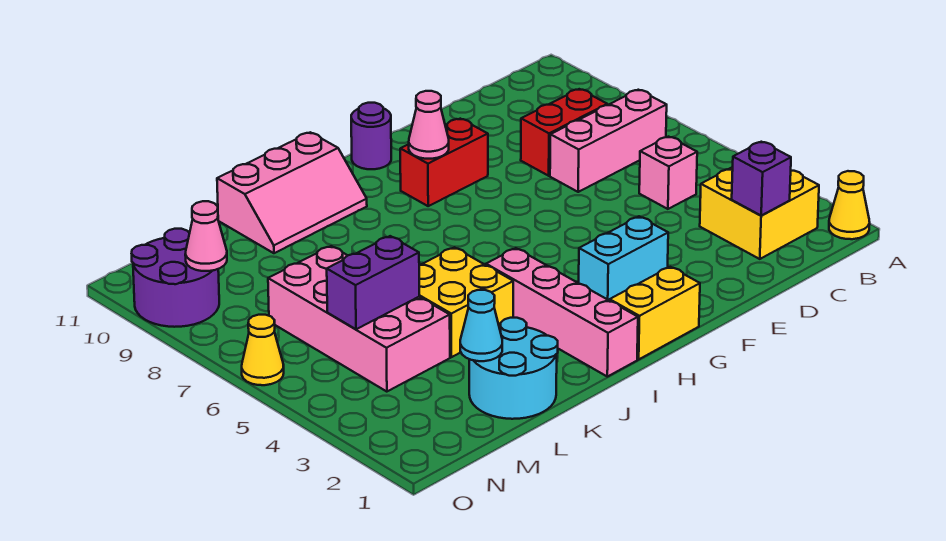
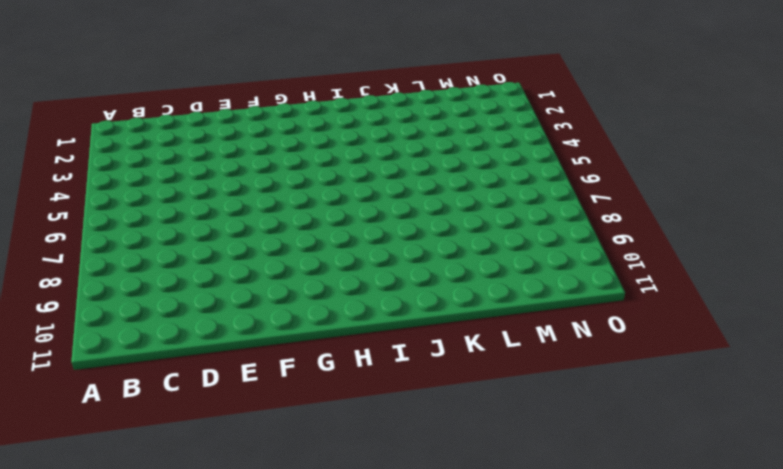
none -> yellow 1x1 cone [829,171,870,239]
none -> yellow 2x2 brick [700,167,819,259]
none -> pink 1x3 brick [550,90,667,192]

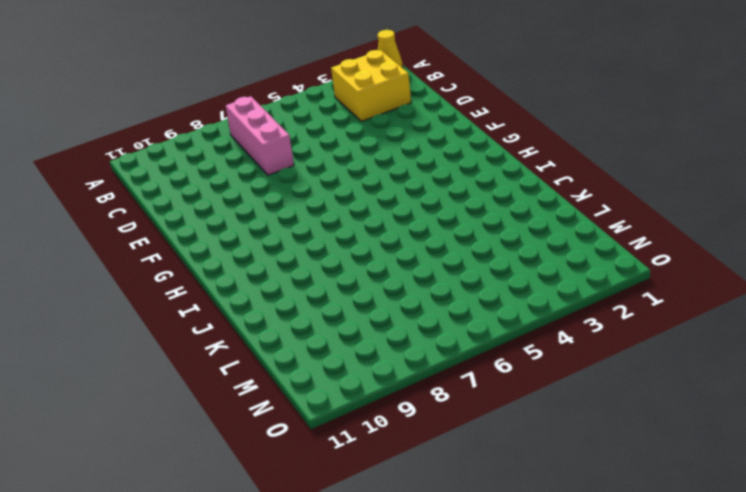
none -> pink 1x1 brick [639,137,697,209]
none -> red 1x2 brick [521,89,607,176]
none -> cyan 1x2 brick [579,216,668,301]

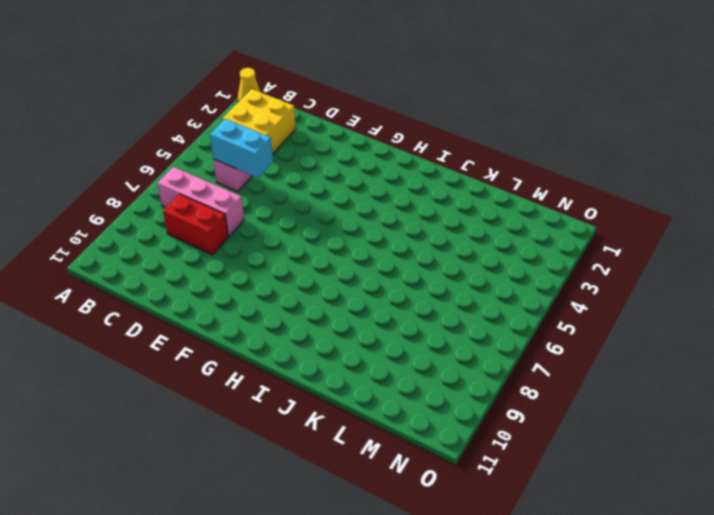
cyan 1x2 brick [210,119,273,178] -> cyan 1x2 brick moved to [579,216,668,301]
none -> red 1x2 brick [400,119,488,206]
none -> yellow 1x2 brick [610,267,700,359]
none -> purple 1x1 round brick [351,103,391,169]

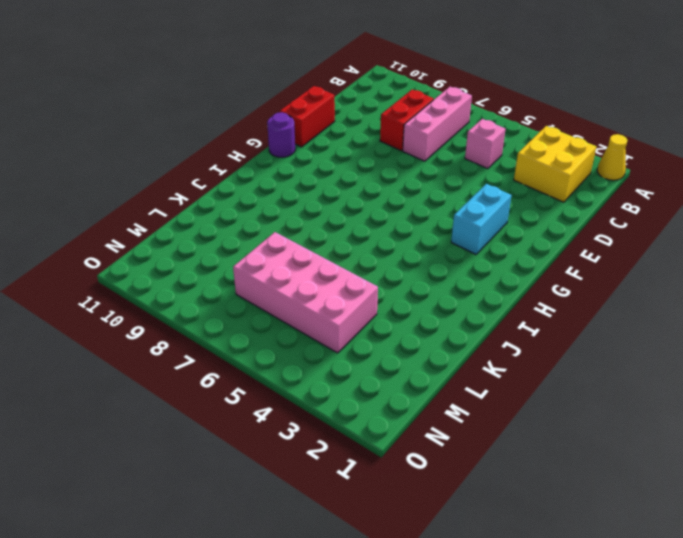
red 1x2 brick [280,86,335,147] -> red 1x2 brick moved to [400,119,488,206]
none -> yellow 1x2 brick [610,267,700,359]
none -> pink 1x4 brick [486,248,638,377]
none -> pink 2x3 slope [217,132,367,253]

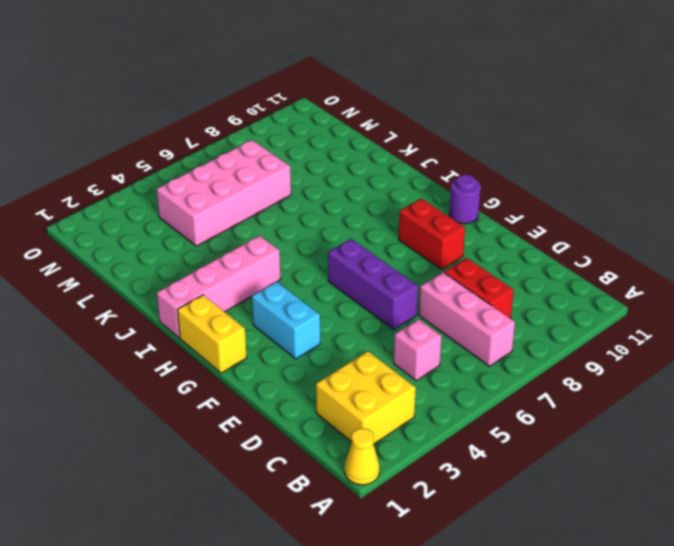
purple 1x3 brick [328,239,418,330] -> none
none -> pink 2x3 slope [217,132,367,253]
none -> yellow 2x2 brick [419,247,513,357]
none -> cyan 2x2 round brick [469,318,558,419]

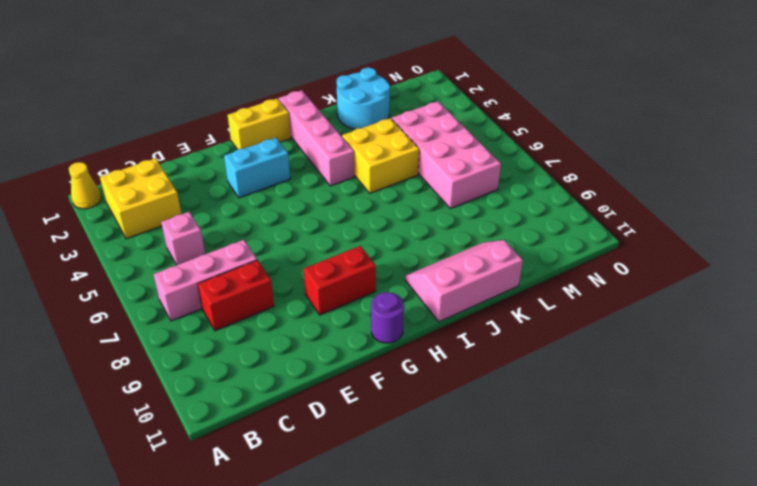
none -> purple 2x2 round brick [132,229,219,327]
none -> yellow 1x1 cone [242,315,284,385]
none -> purple 1x1 brick [732,142,791,216]

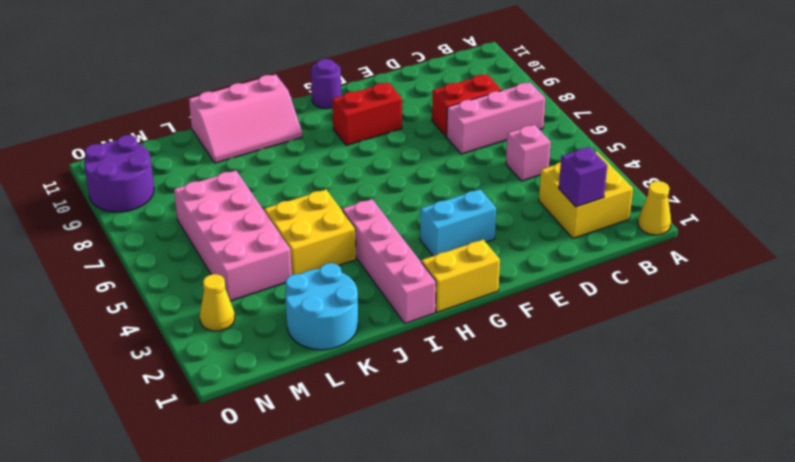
yellow 1x1 cone [200,274,235,331] -> yellow 1x1 cone moved to [242,315,284,385]
none -> pink 1x1 cone [409,91,449,159]
none -> cyan 1x1 cone [460,290,502,361]
none -> purple 1x2 brick [327,236,419,329]

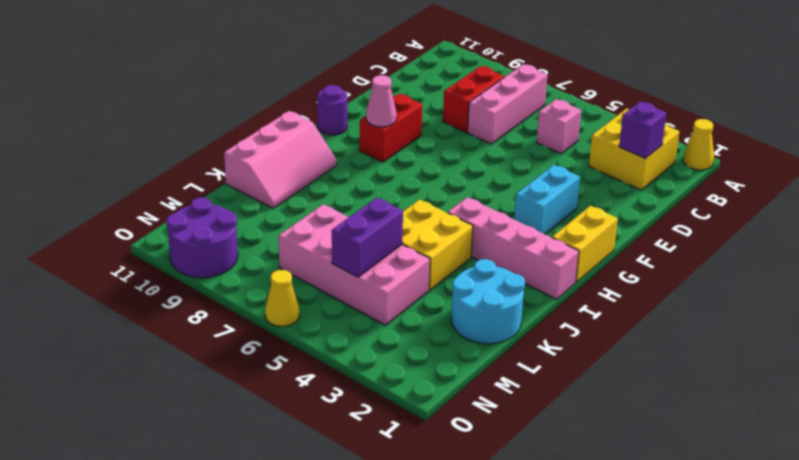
none -> cyan 1x1 cone [460,290,502,361]
none -> pink 1x1 cone [185,201,227,271]

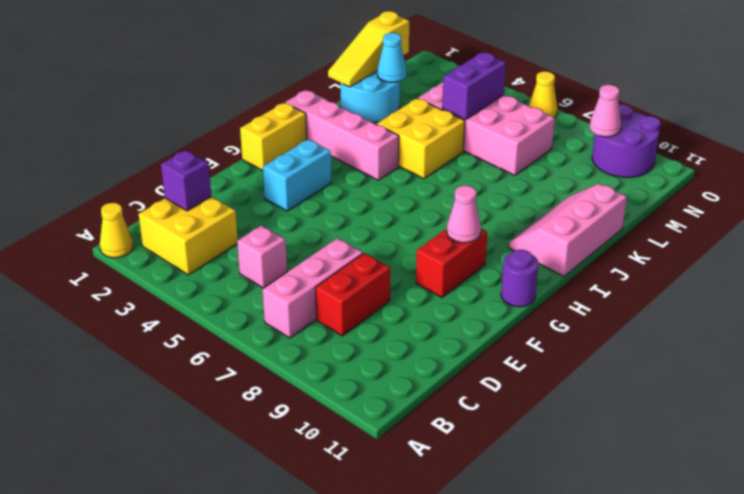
yellow 1x3 slope [328,11,409,87] -> none

